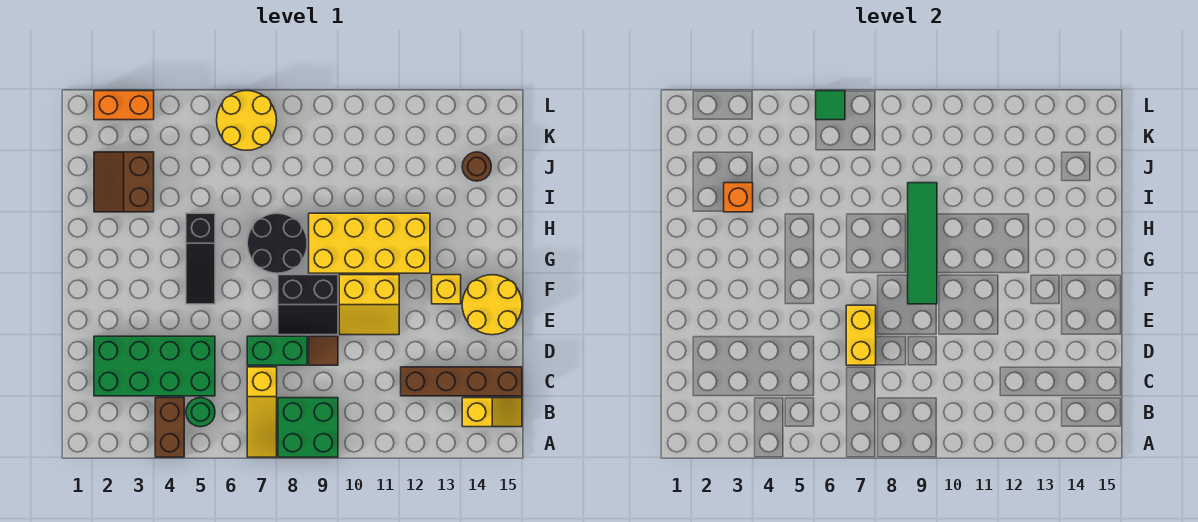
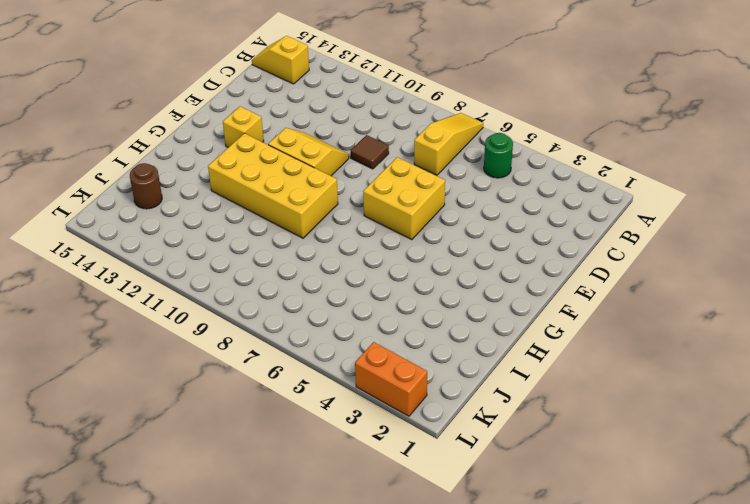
yellow 2x2 brick [363,157,445,240] -> none
none -> brown 1x2 brick [155,398,184,457]
none -> green 2x2 brick [278,398,338,457]
none -> green 2x4 brick [94,336,215,396]

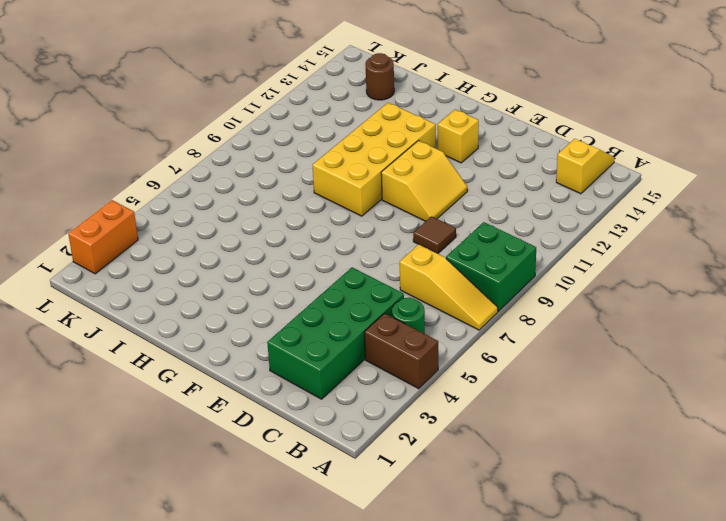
none -> brown 1x4 brick [401,367,522,396]
none -> green 1x2 brick [247,336,307,365]
none -> black 2x2 slope [278,275,338,335]

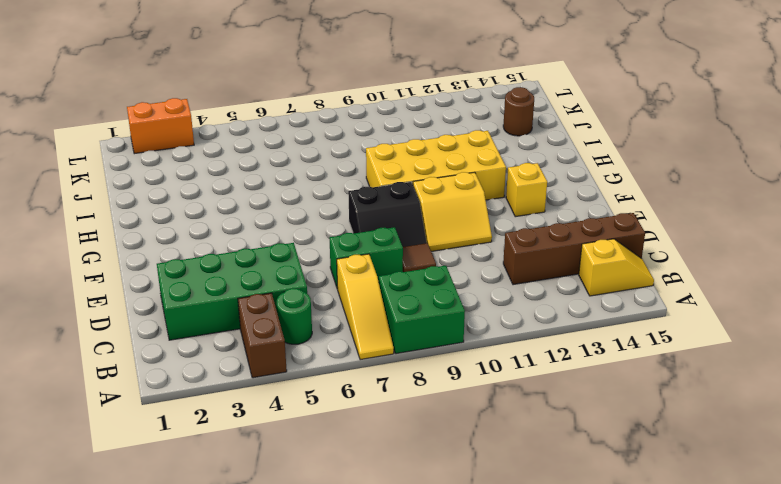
none -> yellow 2x2 round brick [462,275,522,335]
none -> black 1x3 slope [186,213,215,304]
none -> black 2x2 round brick [247,213,307,273]

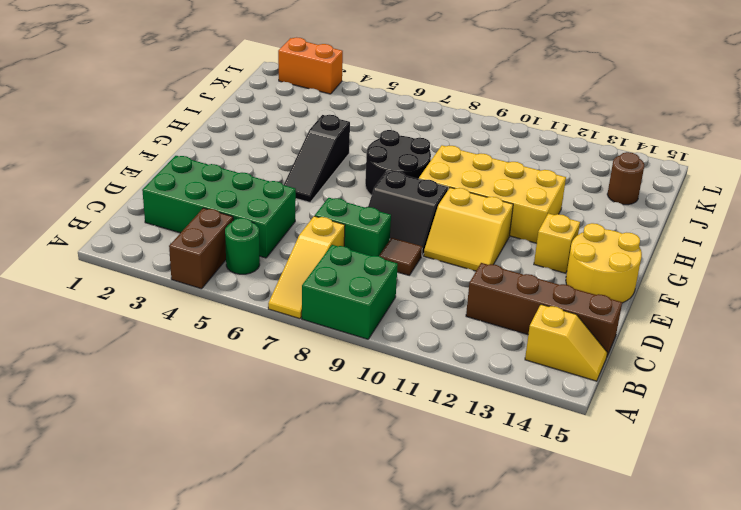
none -> brown 2x2 slope [94,152,154,212]
none -> yellow 2x2 round brick [217,91,277,150]
none -> yellow 1x2 brick [846,305,876,365]

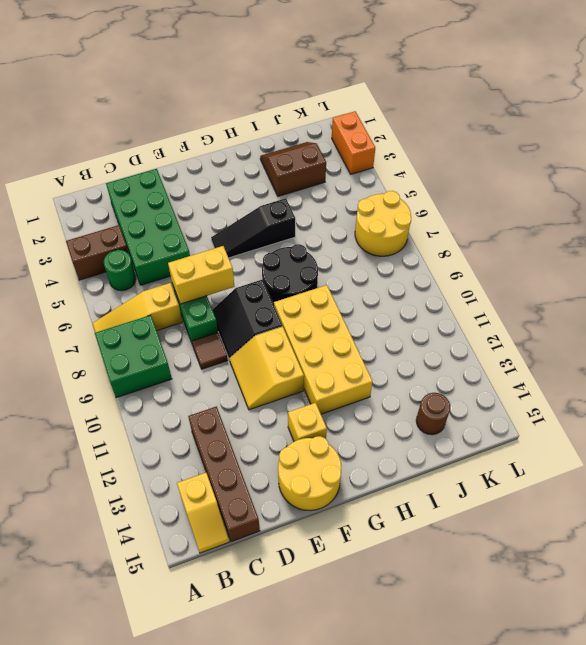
none -> green 1x4 tile [908,183,937,304]
none -> orange 1x1 brick [724,183,753,212]
none -> green 1x1 tile [816,91,845,120]

